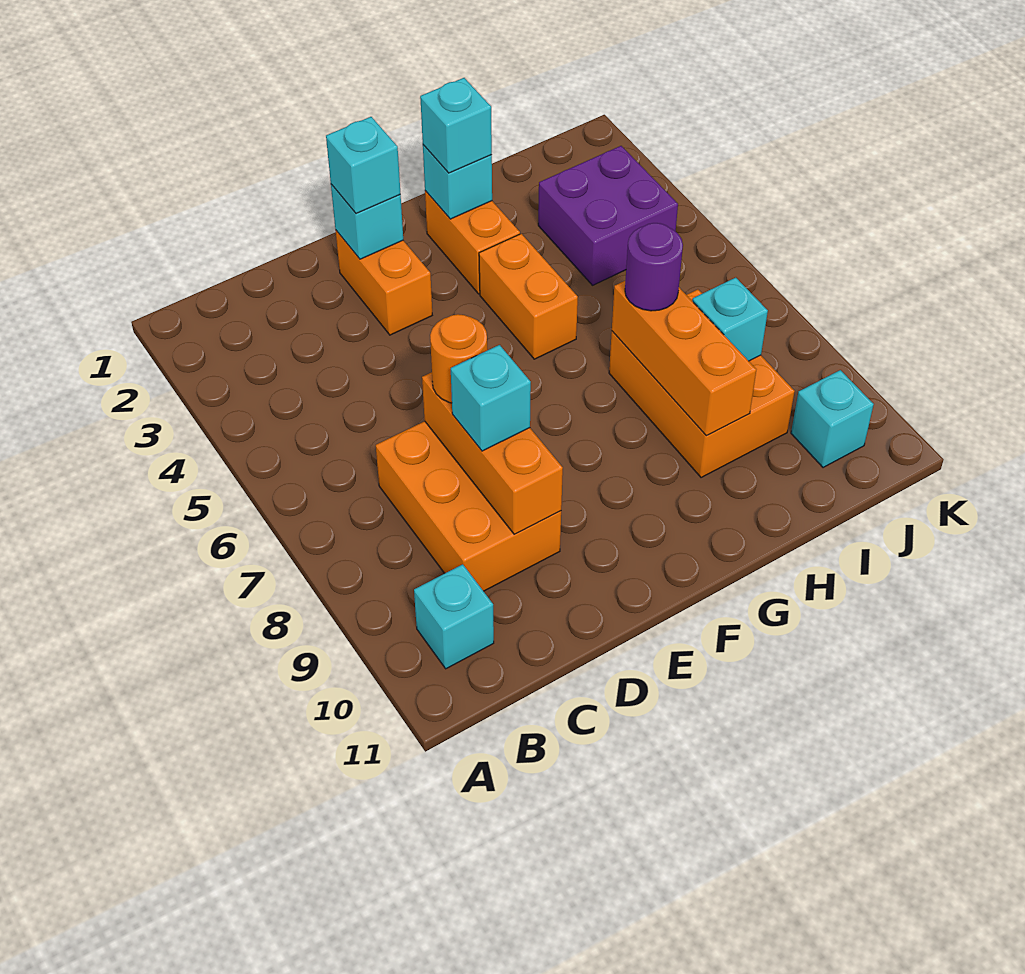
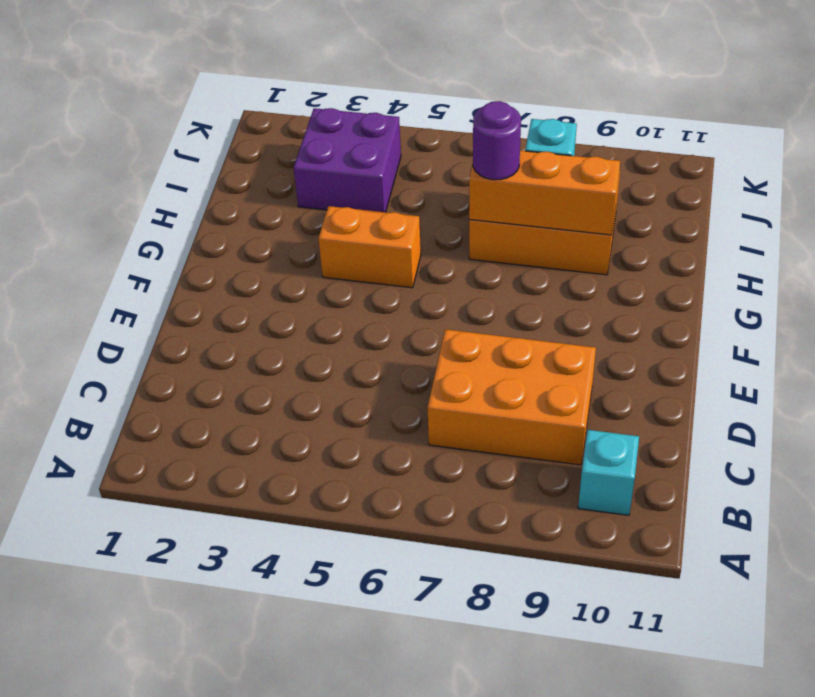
none -> orange 1x2 brick [336,231,432,335]
none -> orange 1x2 brick [425,191,520,294]
none -> cyan 1x1 brick [791,370,874,468]

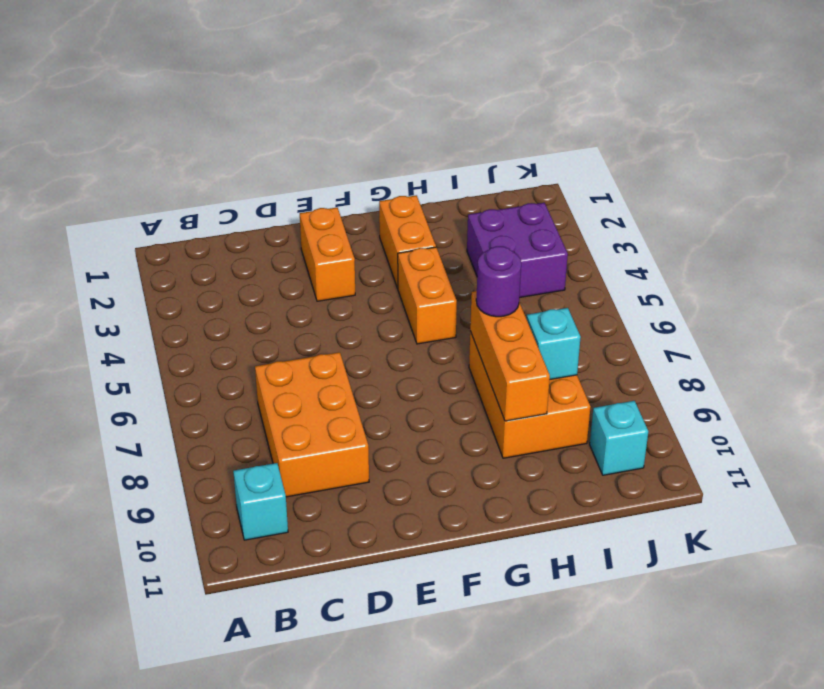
none -> orange 1x3 brick [422,372,563,534]
none -> cyan 1x1 brick [331,184,403,259]
none -> cyan 1x1 brick [423,145,492,219]

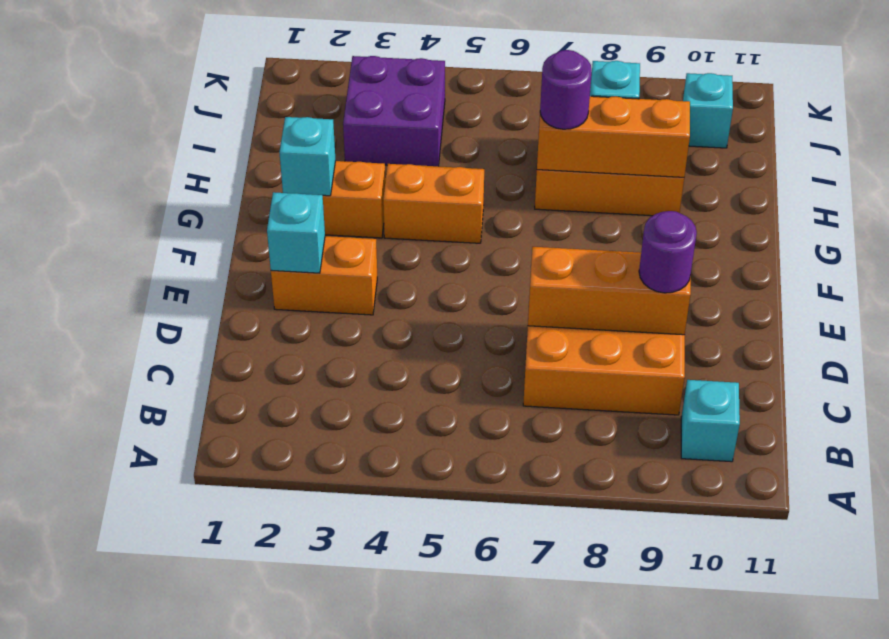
purple 1x1 round brick [639,211,697,293] -> none
none -> orange 1x1 round brick [430,314,487,403]
none -> cyan 1x1 brick [451,345,531,451]
none -> cyan 1x1 brick [326,117,401,214]

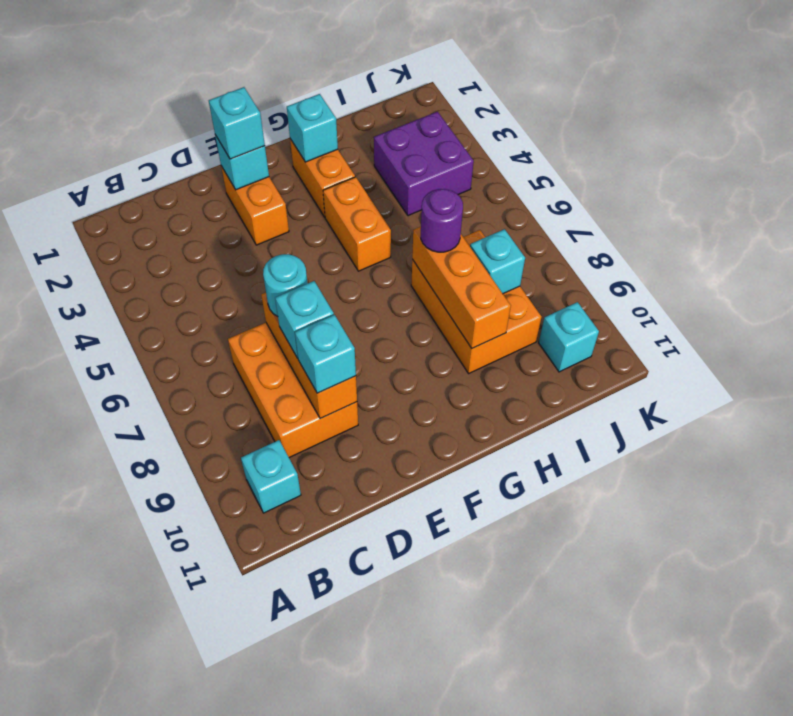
cyan 1x1 round brick [263,254,307,316] -> orange 1x1 round brick [430,314,487,403]
cyan 1x1 brick [295,315,356,393] -> cyan 1x1 brick moved to [420,78,492,173]

